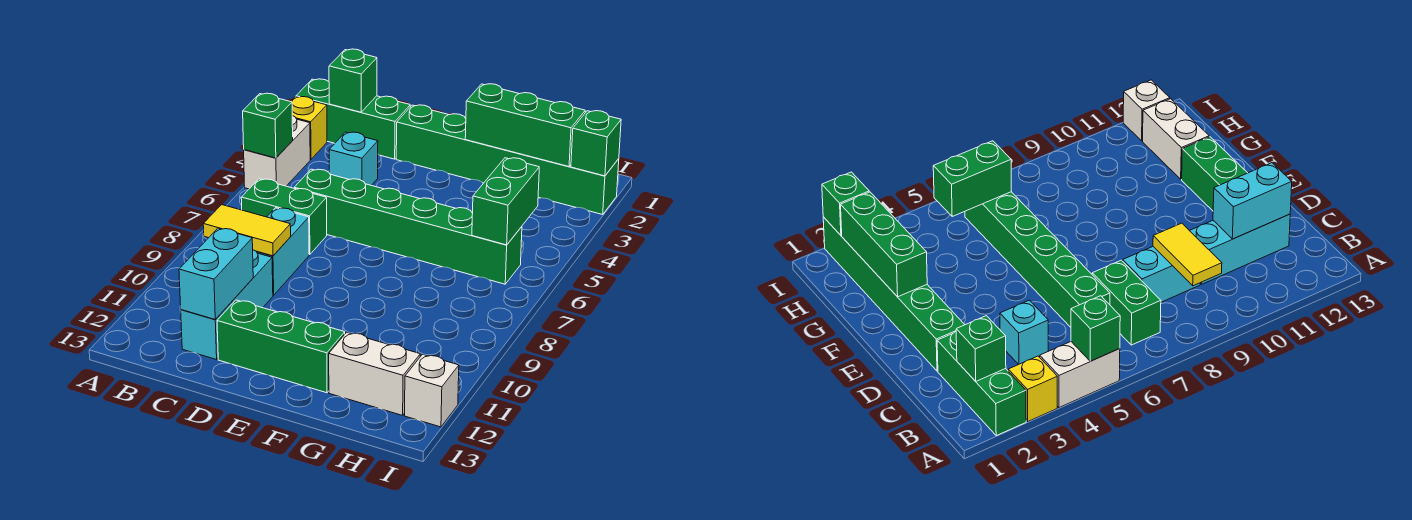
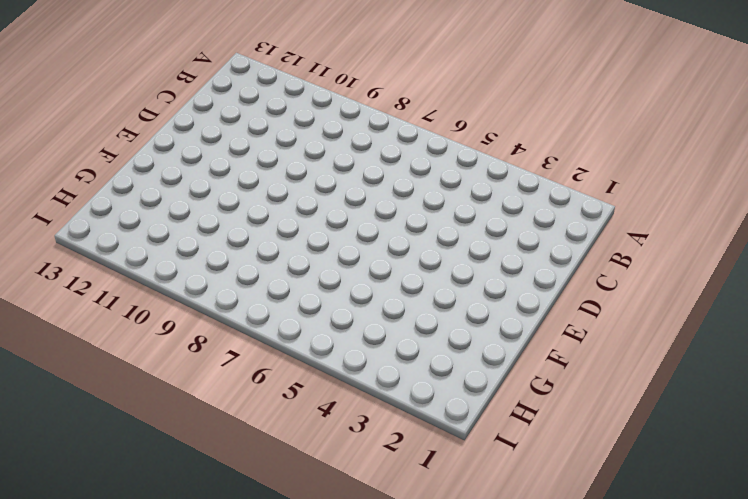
none -> green 1x3 brick [296,79,410,159]
none -> yellow 1x1 brick [291,97,327,159]
none -> white 1x2 brick [244,116,310,189]

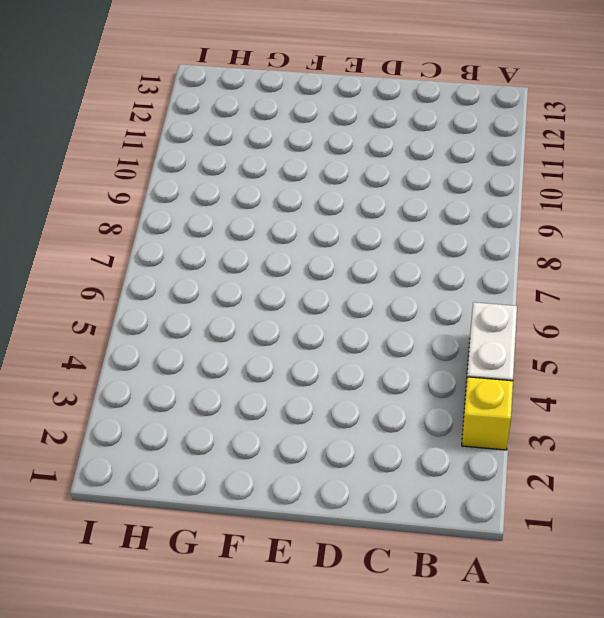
none -> green 1x3 brick [296,79,410,159]
none -> green 1x2 brick [241,179,327,255]
none -> cyan 1x1 brick [329,132,378,185]

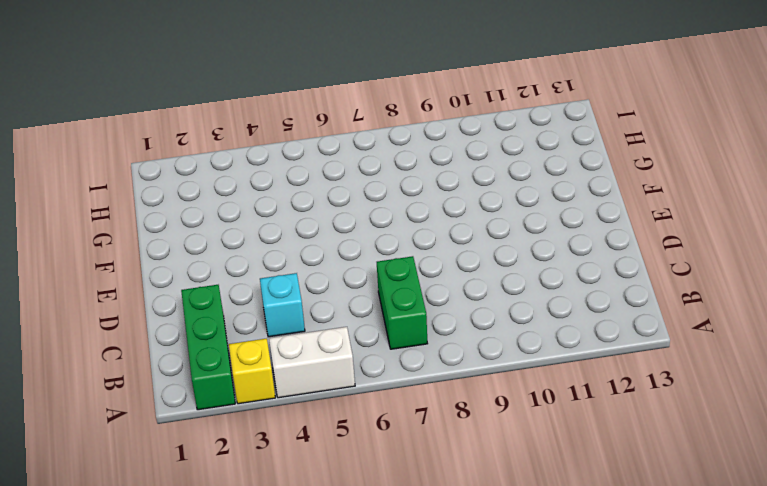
none -> green 1x6 brick [294,169,522,284]
none -> cyan 1x2 brick [257,208,309,295]
none -> cyan 1x3 brick [181,250,273,360]

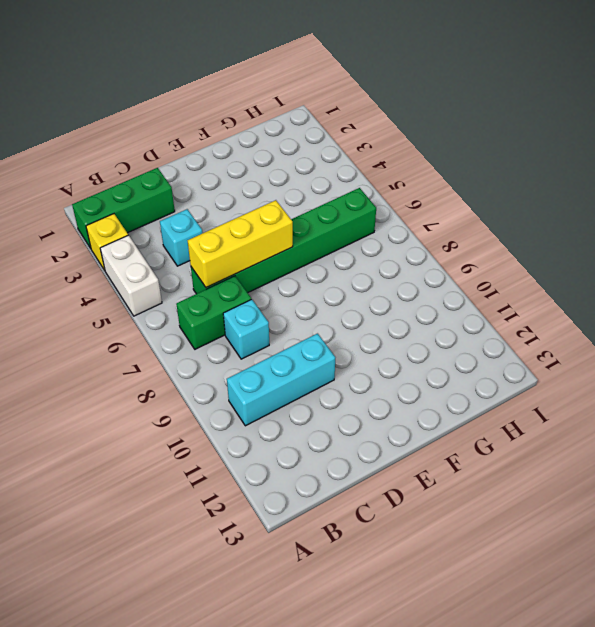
cyan 1x3 brick [227,334,335,426] -> cyan 1x3 brick turned to [181,250,273,360]
yellow 1x3 brick [188,200,293,288] -> none
cyan 1x1 brick [223,299,269,359] -> cyan 1x2 brick [257,208,309,295]
none -> green 1x6 brick [396,105,619,215]
none -> green 1x3 brick [217,300,345,393]
none -> white 1x2 brick [329,332,420,415]

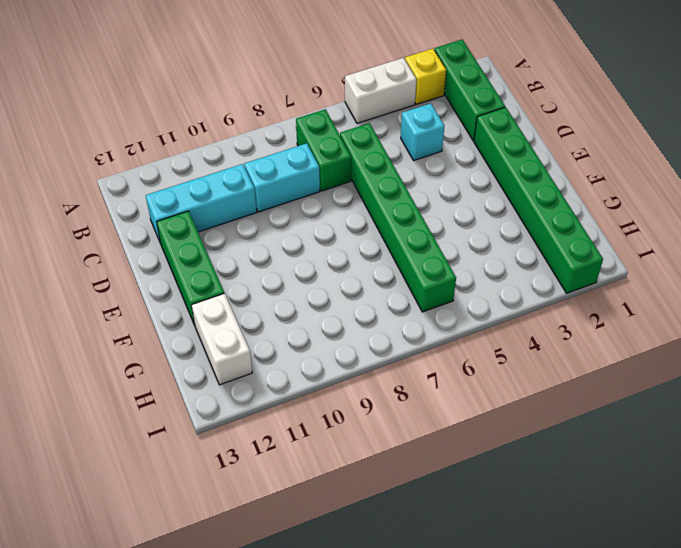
none -> white 1x1 brick [405,354,459,427]
none -> green 1x1 brick [243,93,293,158]
none -> green 1x1 brick [329,49,377,112]

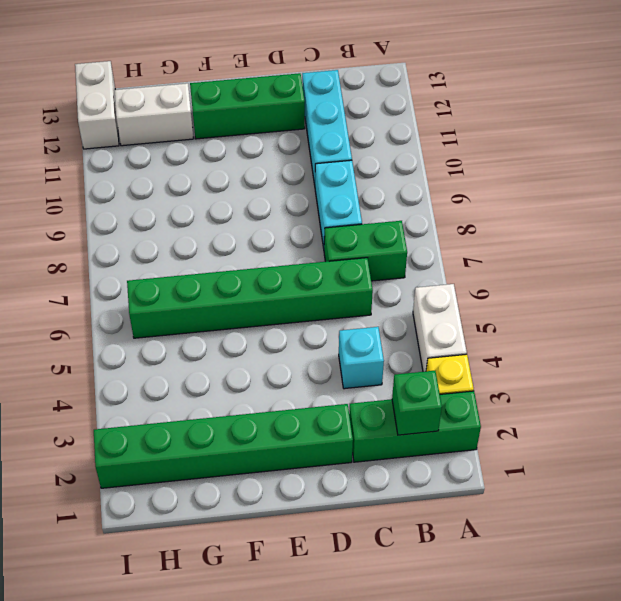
white 1x2 brick [75,61,119,149] -> white 1x1 brick [405,354,459,427]
none -> green 1x1 brick [243,93,293,158]
none -> yellow 1x2 tile [203,205,291,256]
none -> cyan 1x2 brick [179,228,253,319]

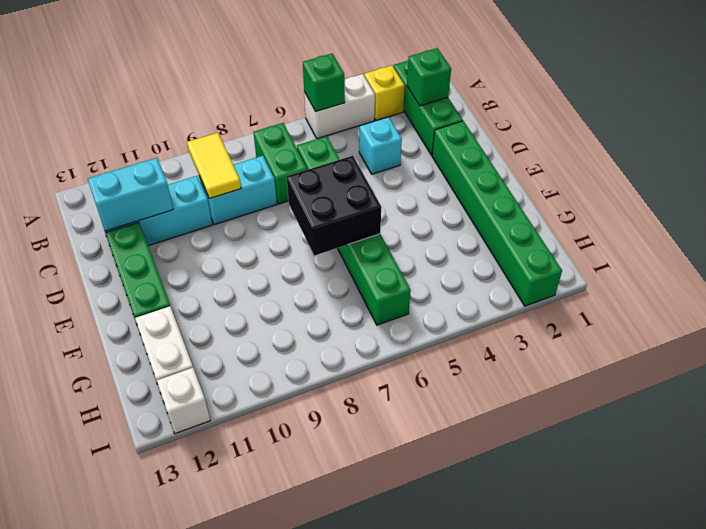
black 2x2 brick [287,156,381,256] -> none
none -> green 1x3 brick [465,84,585,167]
none -> green 1x2 brick [472,158,539,245]
none -> green 1x1 brick [571,111,621,176]

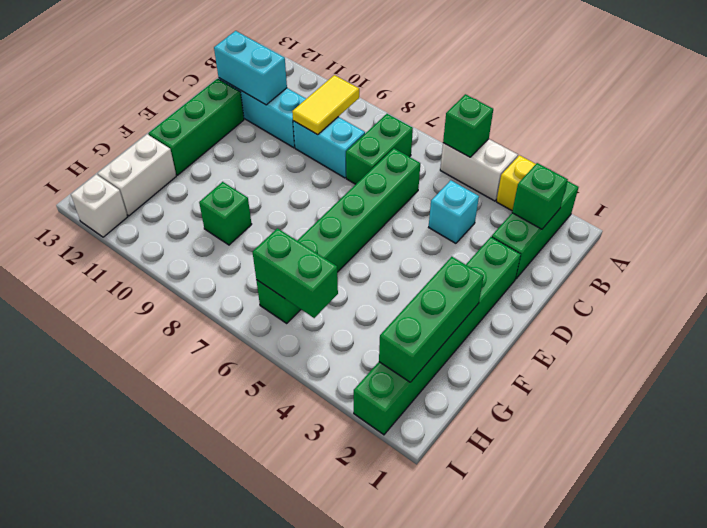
green 1x1 brick [199,182,252,245] -> green 1x1 brick moved to [571,111,621,176]

